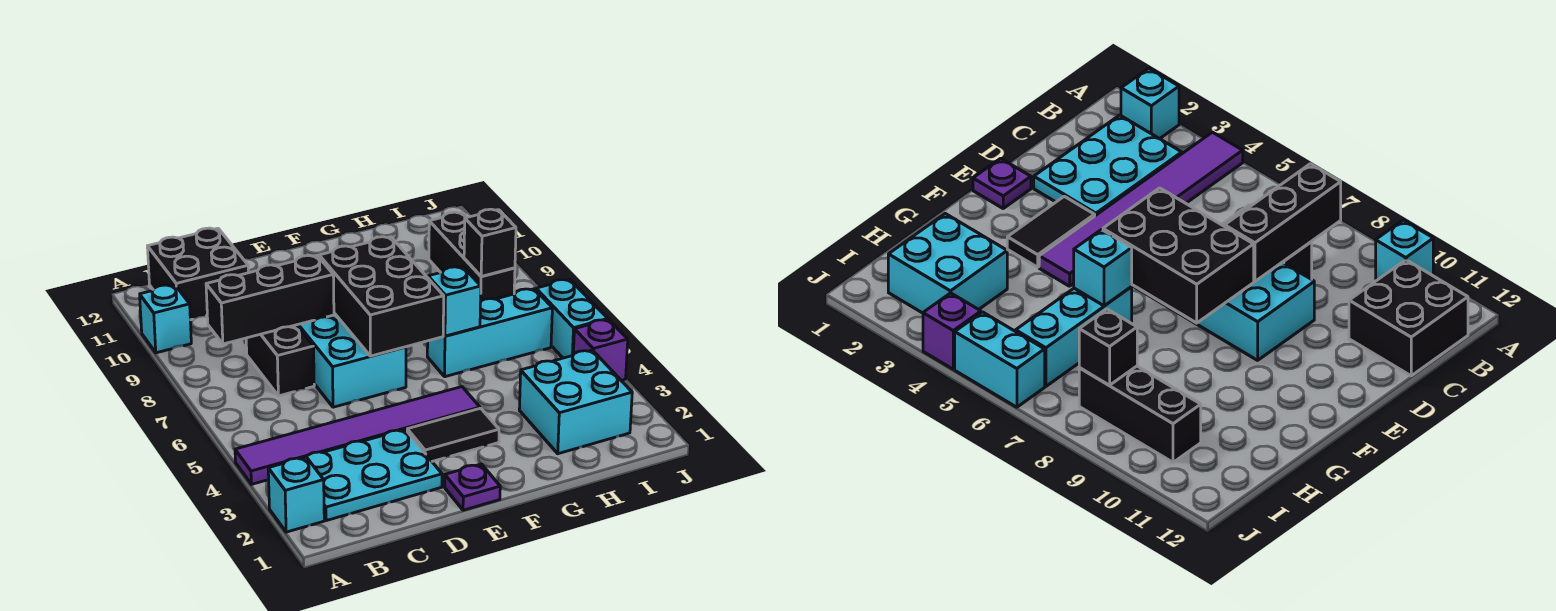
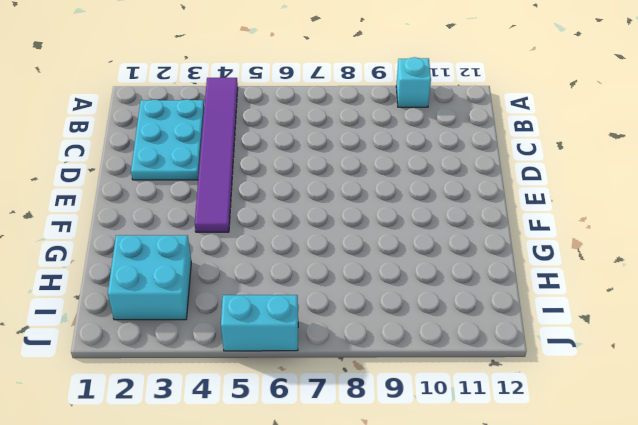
none -> cyan 1x1 brick [268,457,324,532]
none -> black 2x2 brick [147,228,248,320]
none -> black 1x2 brick [246,325,314,396]

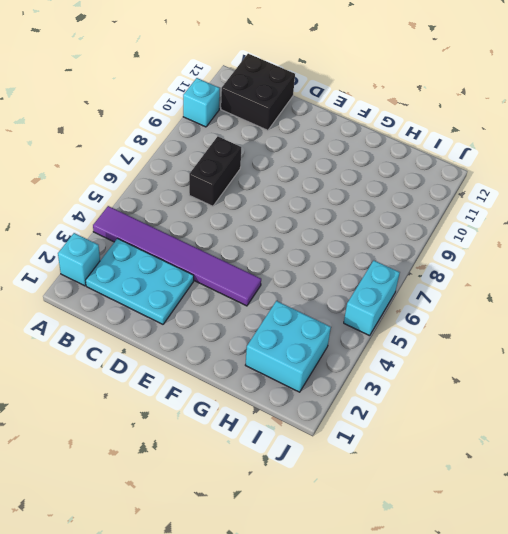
none -> cyan 2x4 brick [297,313,406,407]
none -> purple 1x1 plate [445,464,500,510]
none -> black 1x2 tile [407,408,499,461]

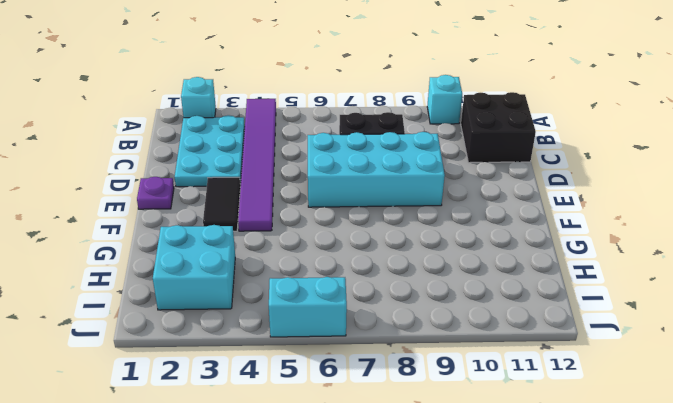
none -> cyan 1x3 brick [427,289,552,377]
none -> black 1x3 brick [429,212,515,301]
none -> purple 1x1 brick [573,320,628,381]

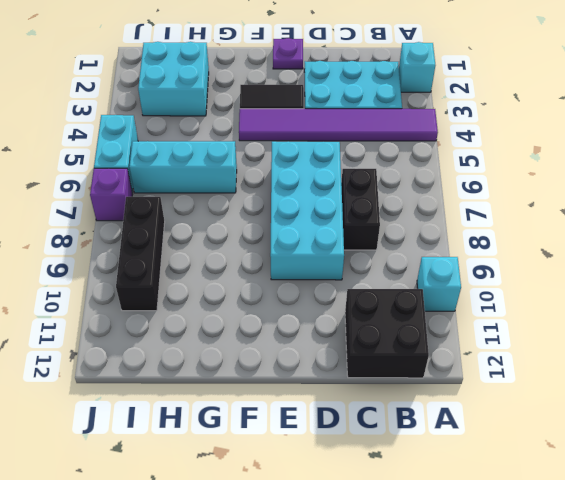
purple 1x1 brick [90,168,133,221] -> purple 1x1 brick moved to [573,320,628,381]
none -> black 1x3 brick [206,255,334,344]
none -> black 2x3 brick [319,237,444,356]
none -> cyan 1x1 brick [428,267,481,336]

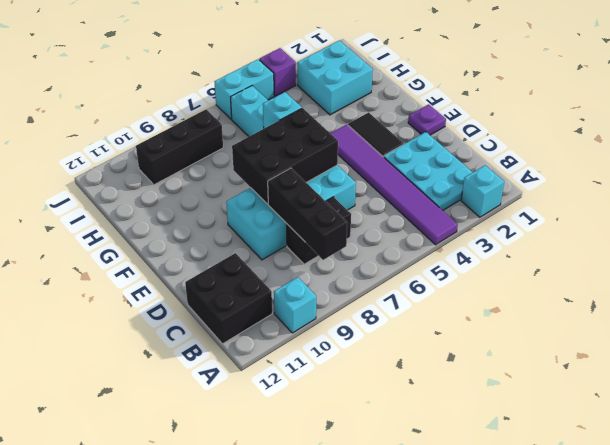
none -> black 1x1 brick [464,209,516,276]

